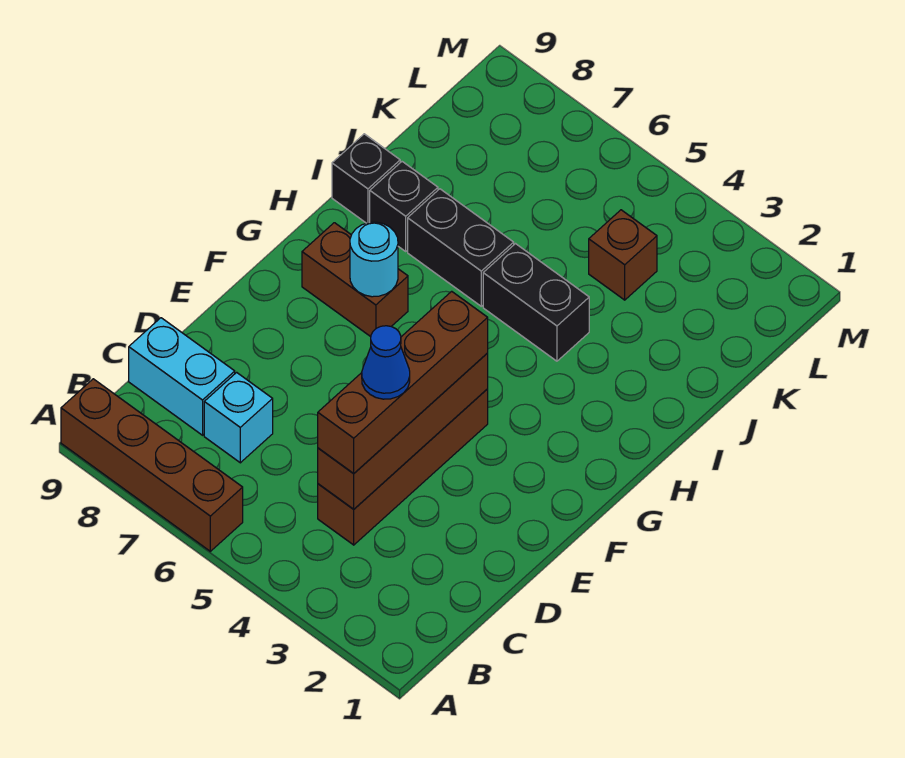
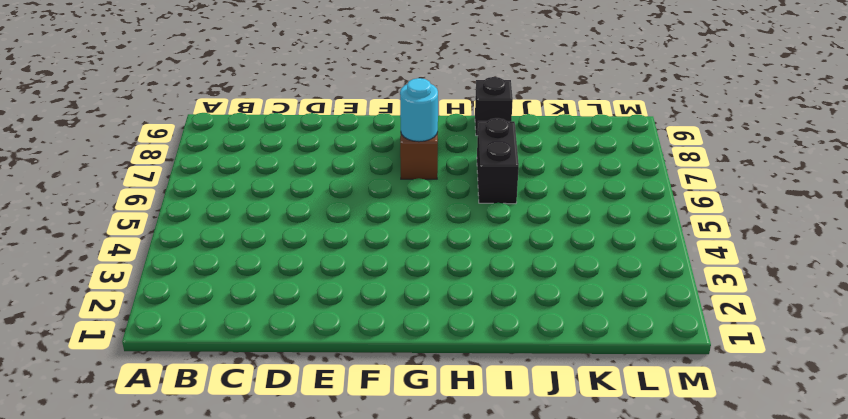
none -> brown 1x4 brick [61,379,243,551]
none -> brown 1x4 brick [318,389,488,545]
none -> cyan 1x1 brick [204,372,273,463]

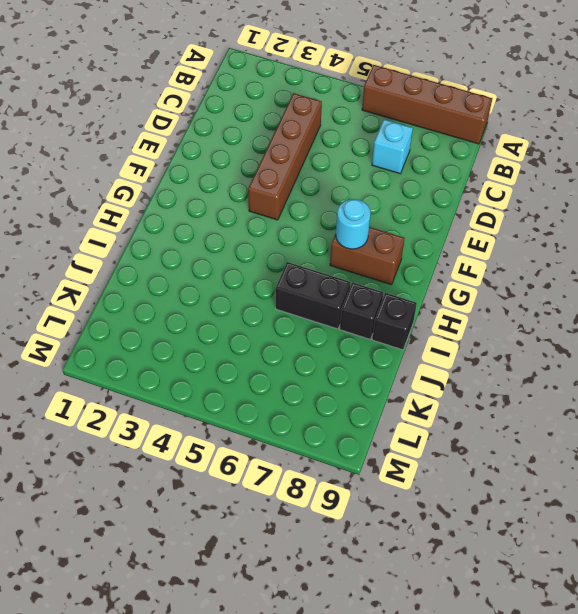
none -> cyan 1x2 brick [129,318,235,435]
none -> black 1x2 brick [483,244,589,361]
none -> brown 1x1 brick [589,210,657,300]

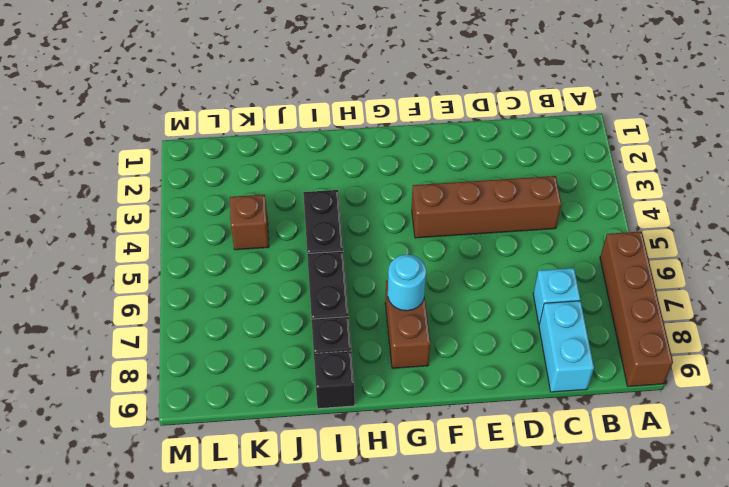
none -> brown 1x4 brick [318,353,488,509]
none -> brown 1x4 brick [318,291,488,474]
none -> blue 1x1 cone [362,326,410,399]

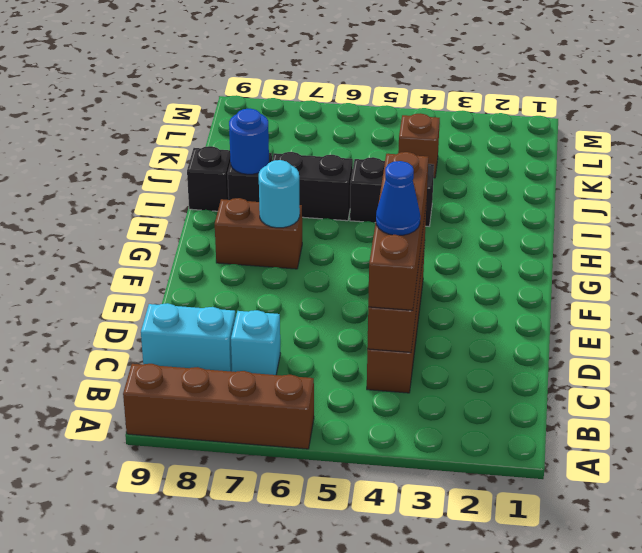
blue 1x1 round brick [229,109,269,174] -> none

